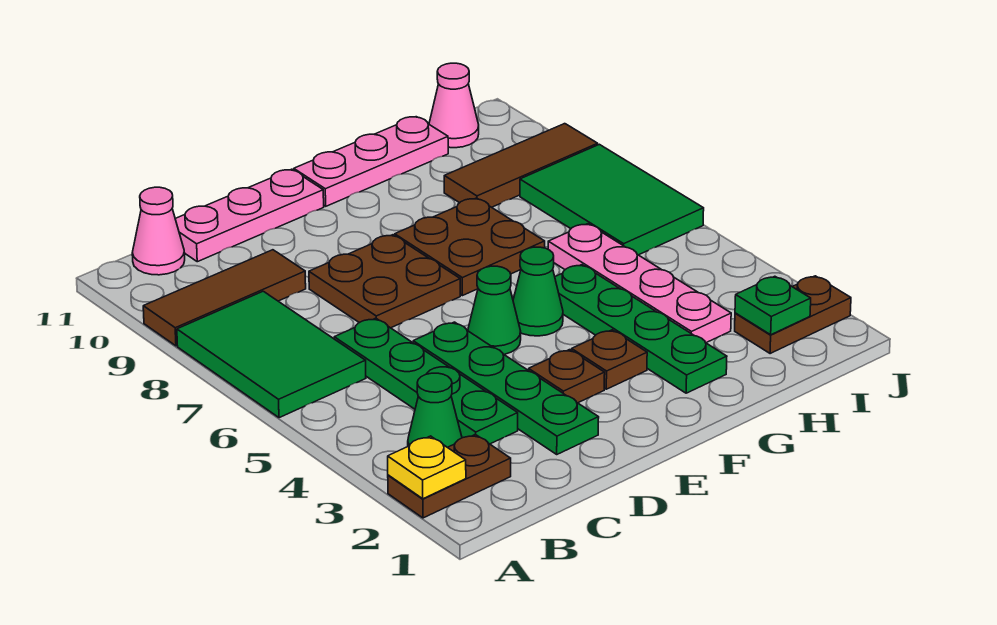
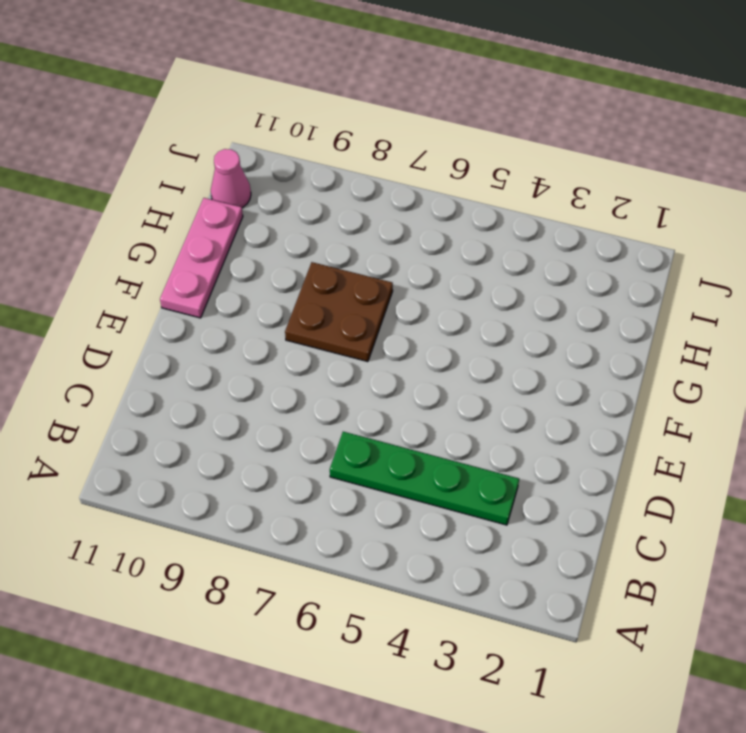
none -> brown 1x2 plate [388,434,511,518]
none -> green 2x3 tile [177,291,366,418]
none -> brown 1x3 tile [143,250,306,346]

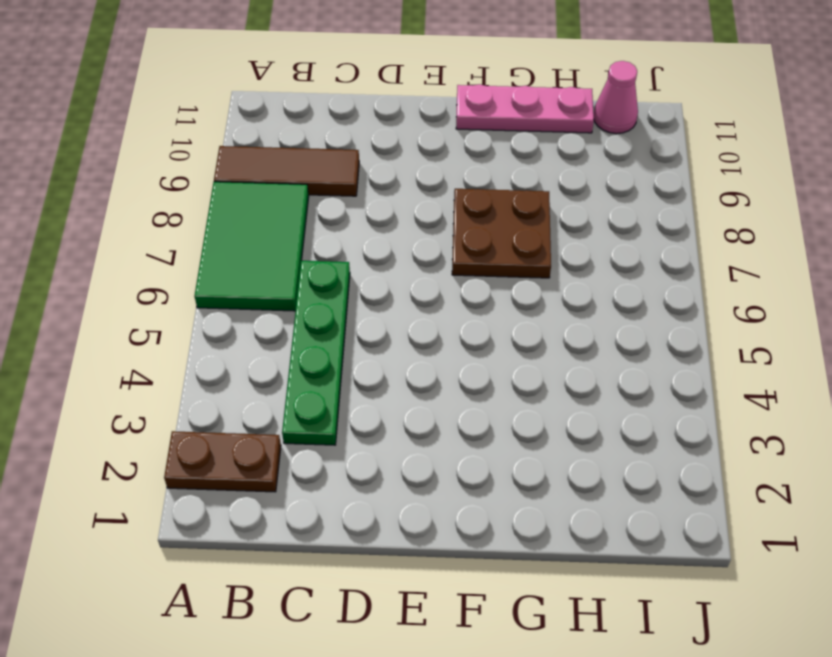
none -> green 1x1 cone [408,373,462,447]
none -> pink 1x1 cone [132,187,185,275]
none -> pink 1x3 plate [175,169,324,262]

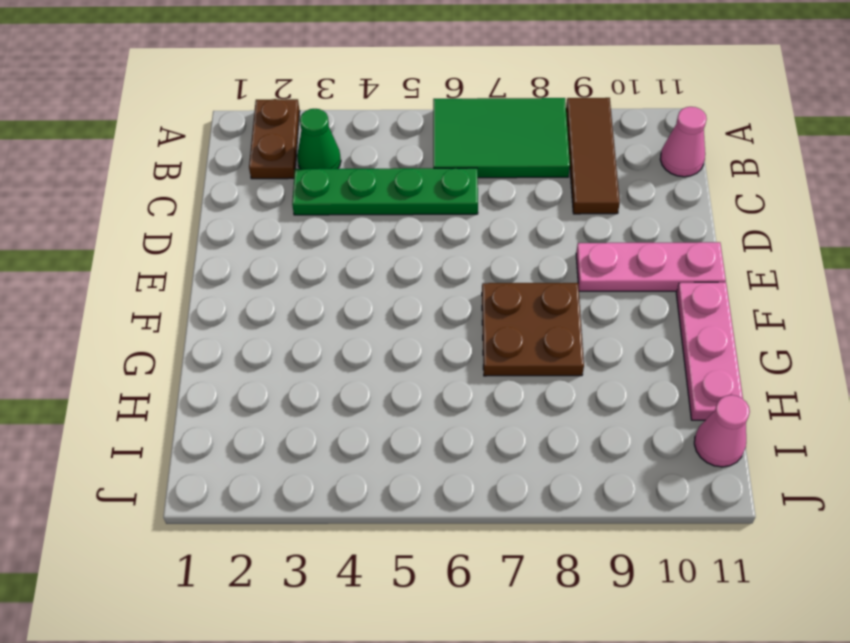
pink 1x3 plate [576,242,726,291] -> pink 1x3 plate turned to [175,169,324,262]
none -> green 1x4 plate [413,322,599,454]
none -> brown 2x2 plate [309,235,460,328]
none -> brown 1x1 plate [529,350,605,403]

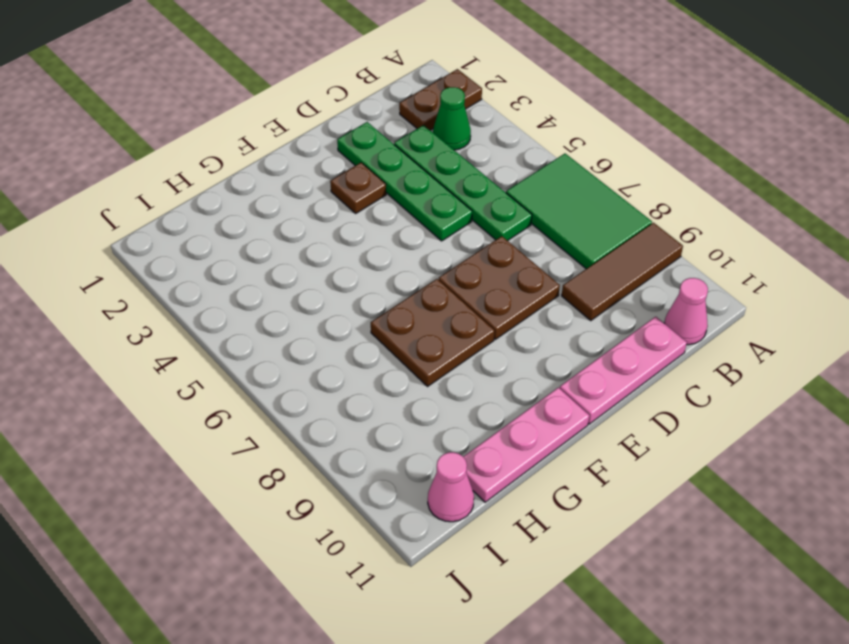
none -> green 1x1 cone [468,266,521,354]
none -> brown 1x1 plate [572,330,647,389]
none -> green 1x1 cone [513,247,563,336]

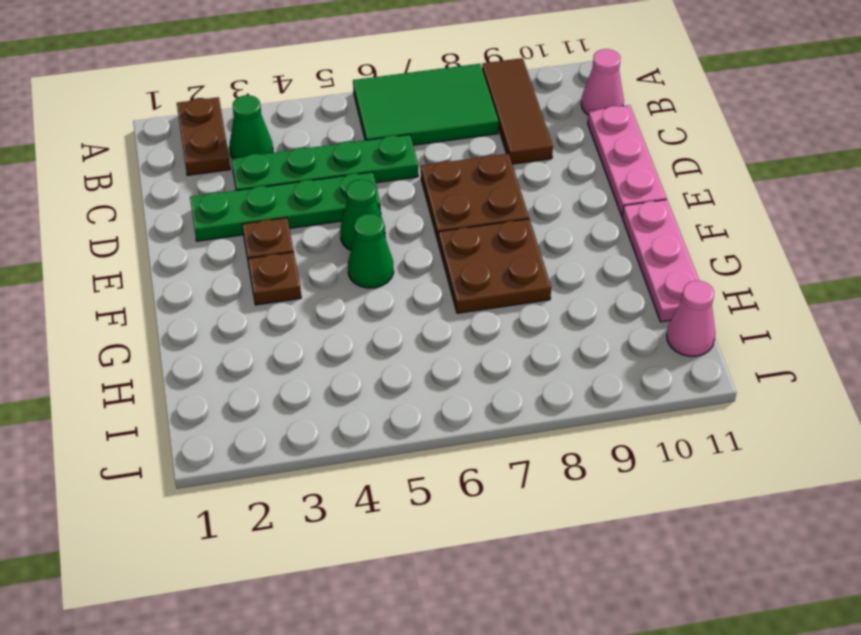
none -> green 1x4 plate [555,265,727,393]
none -> pink 1x4 plate [548,224,731,343]
none -> brown 1x3 tile [444,124,598,207]

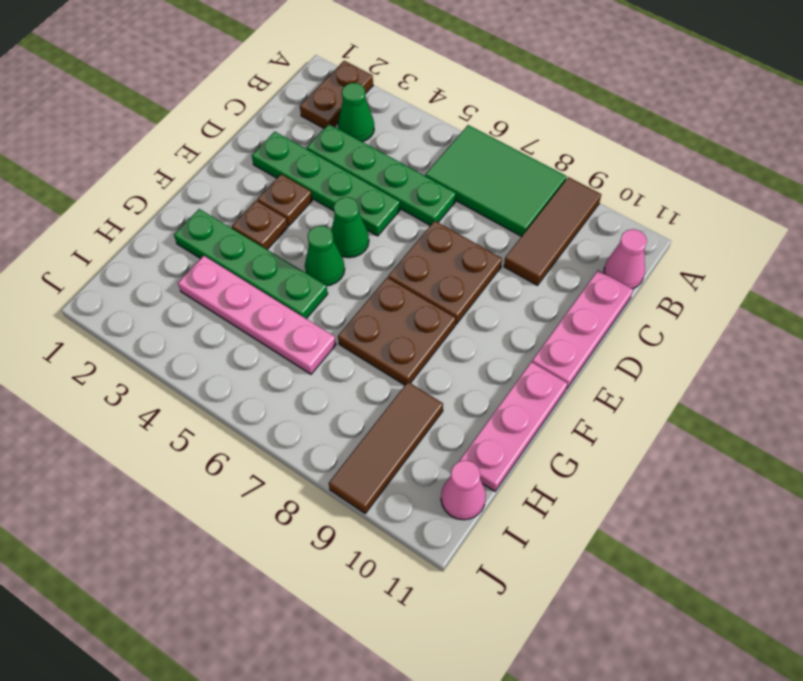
none -> brown 1x2 plate [735,276,851,354]
none -> green 2x3 tile [520,144,704,255]
none -> yellow 1x1 plate [388,436,466,499]

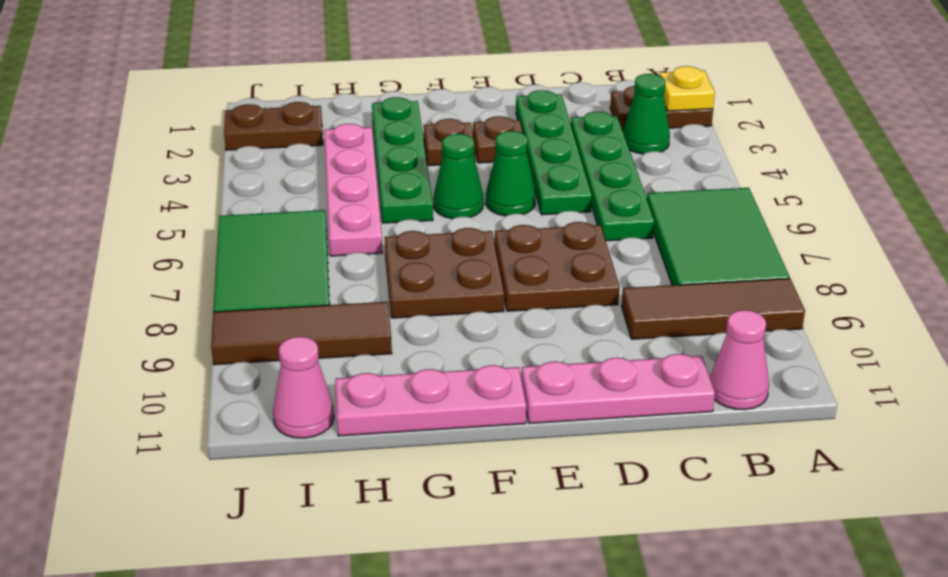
none -> green 1x1 plate [735,276,811,335]

